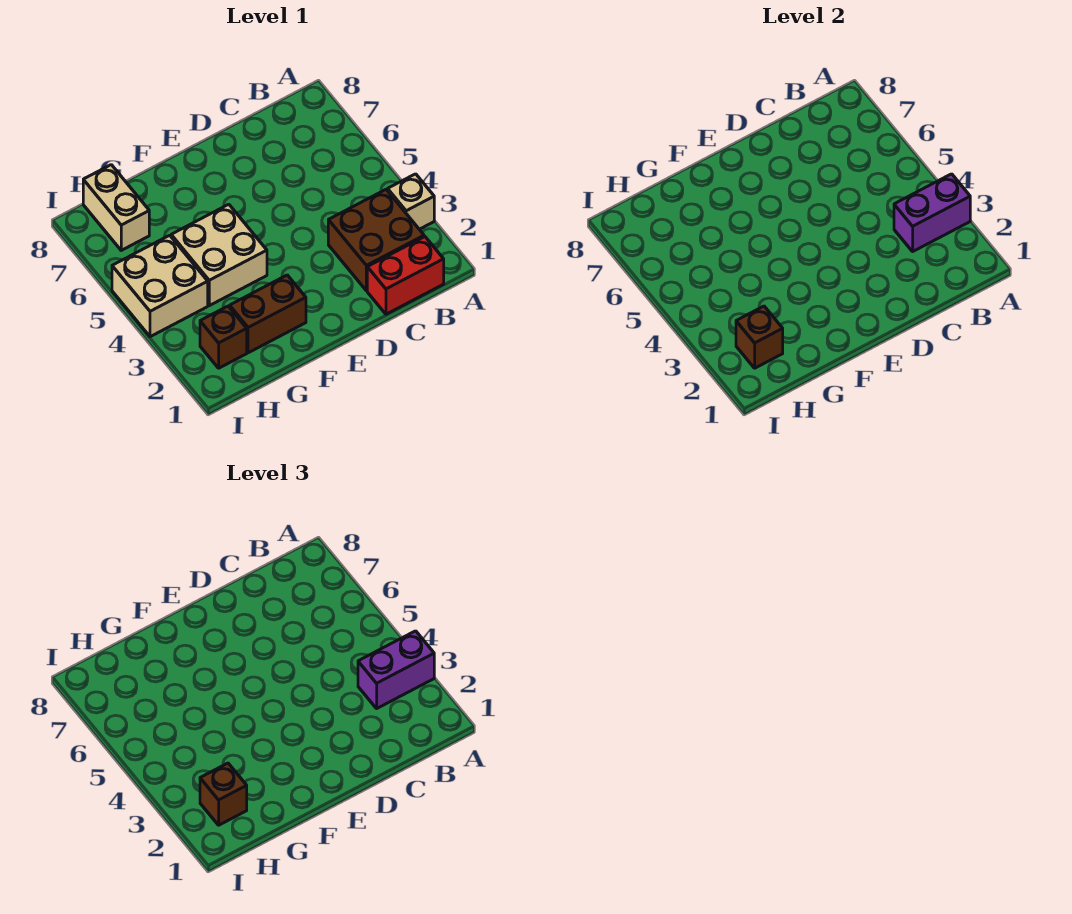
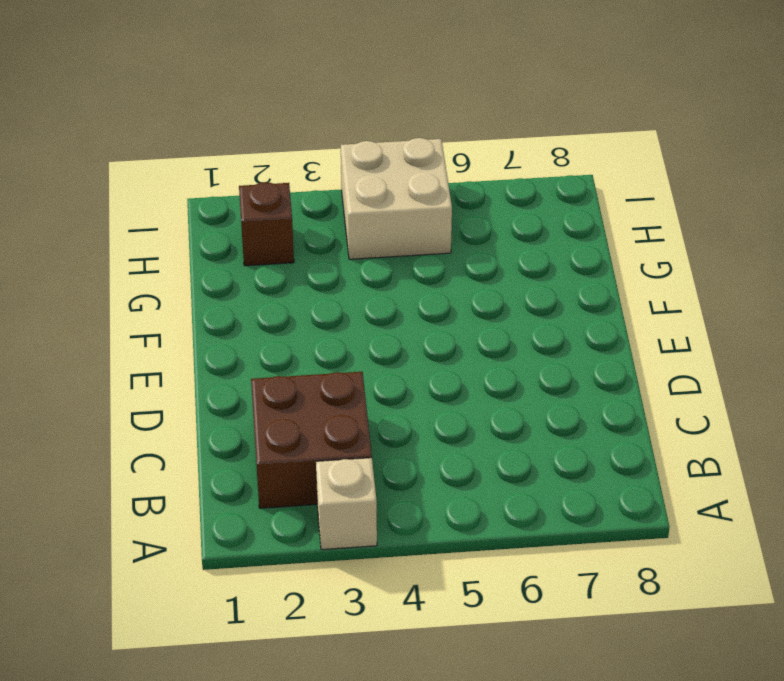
none -> red 1x2 brick [367,237,444,314]
none -> brown 1x2 brick [230,275,306,353]
none -> tan 2x2 brick [171,204,267,306]

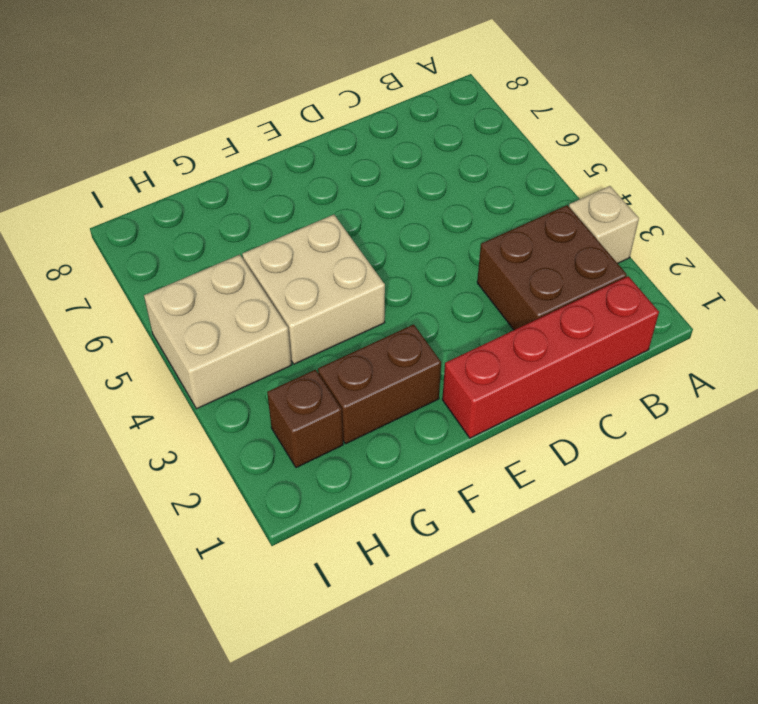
red 1x4 brick [442,276,659,438] -> red 1x2 brick [367,237,444,314]
none -> tan 1x2 brick [83,165,149,250]
none -> purple 1x2 brick [894,174,970,251]
none -> brown 1x1 brick [736,306,783,368]

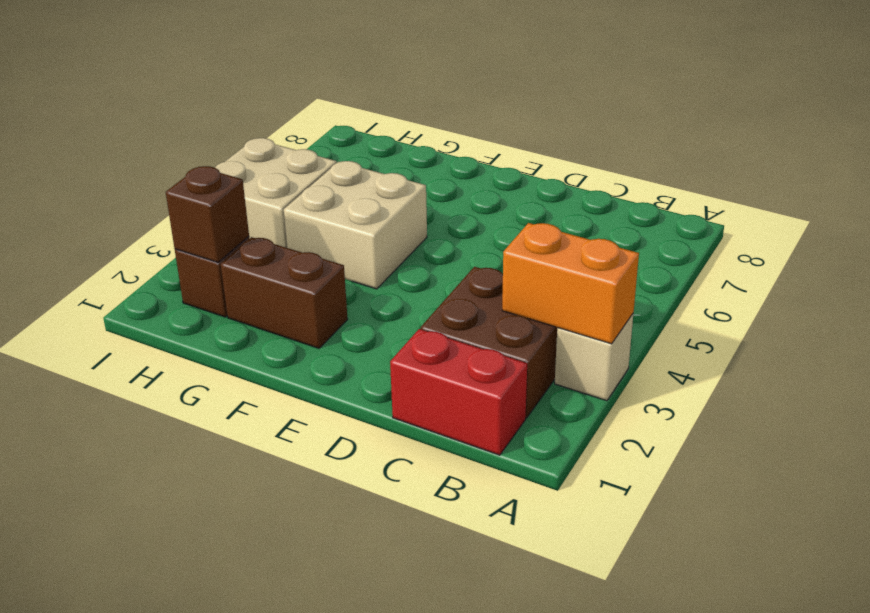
orange 1x2 brick [502,223,639,344] -> purple 1x2 brick [894,174,970,251]
none -> tan 1x2 brick [83,165,149,250]
none -> purple 1x2 brick [358,631,434,708]
none -> brown 1x1 brick [200,763,247,825]

